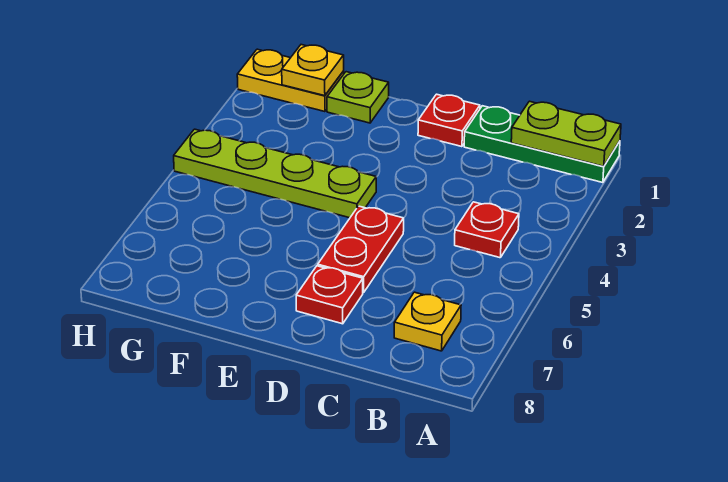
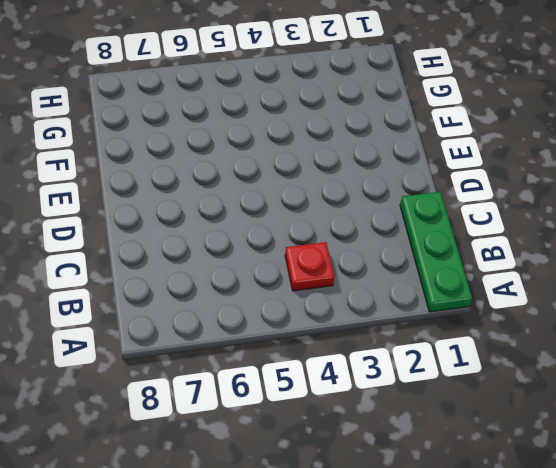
none -> yellow 1x1 plate [394,292,461,351]
none -> red 1x1 plate [418,94,480,147]

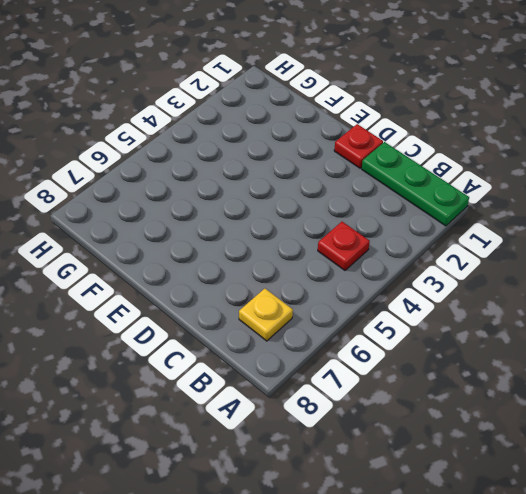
none -> red 1x2 plate [318,206,404,292]
none -> red 1x1 plate [296,266,363,324]

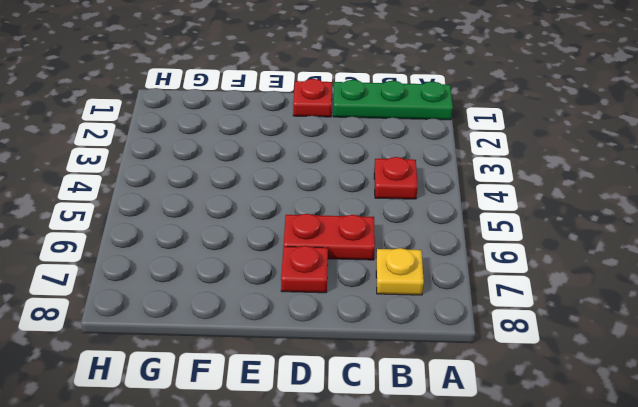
red 1x2 plate [283,214,375,260] -> red 1x2 plate turned to [318,206,404,292]
none -> lime 1x4 plate [174,129,376,218]
none -> lime 1x1 plate [327,72,389,123]

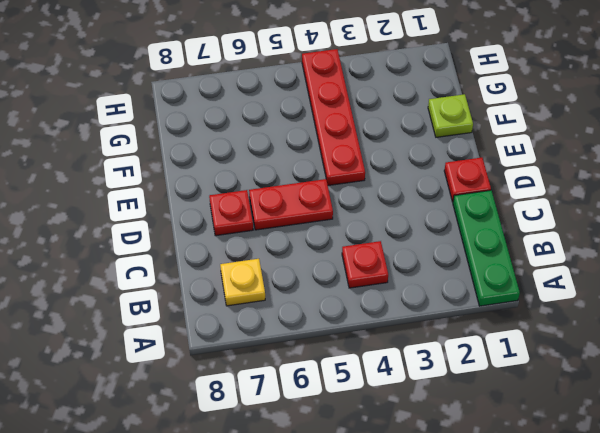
red 1x4 plate [302,49,365,186] -> lime 1x4 plate [174,129,376,218]
none -> yellow 1x2 plate [237,49,344,112]
none -> lime 1x2 plate [511,101,621,166]

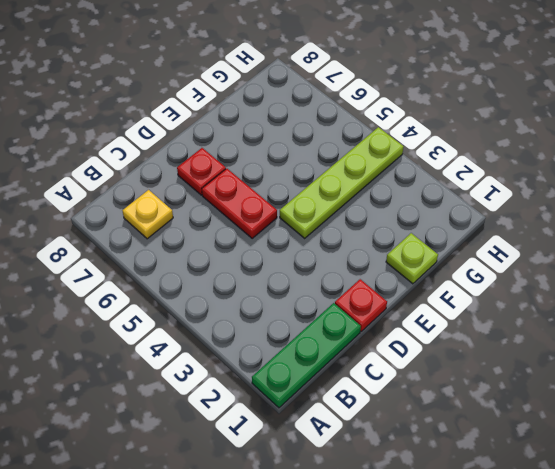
none -> red 1x1 plate [455,202,519,258]
none -> yellow 1x2 plate [237,49,344,112]

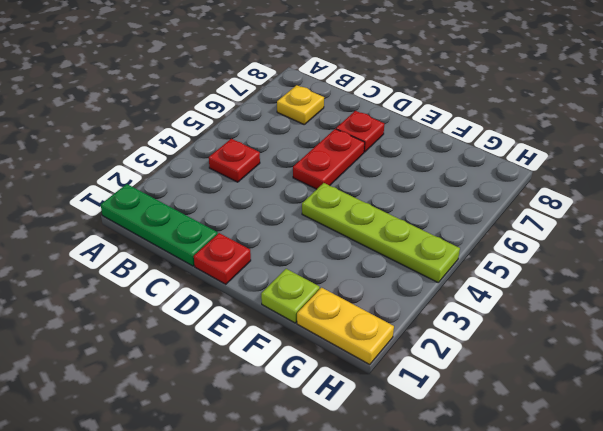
none -> lime 1x2 plate [511,101,621,166]
none -> yellow 1x1 plate [282,45,344,96]

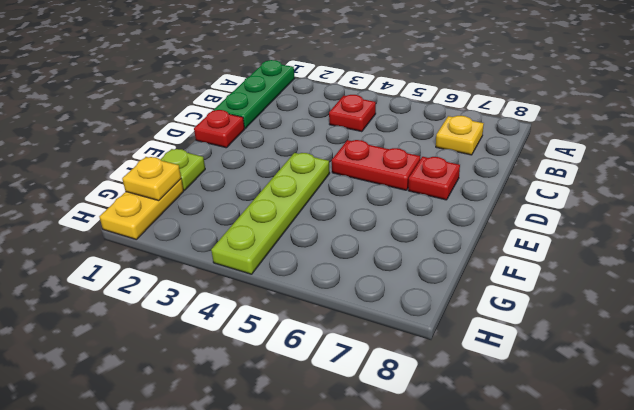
none -> lime 1x2 plate [511,101,621,166]

